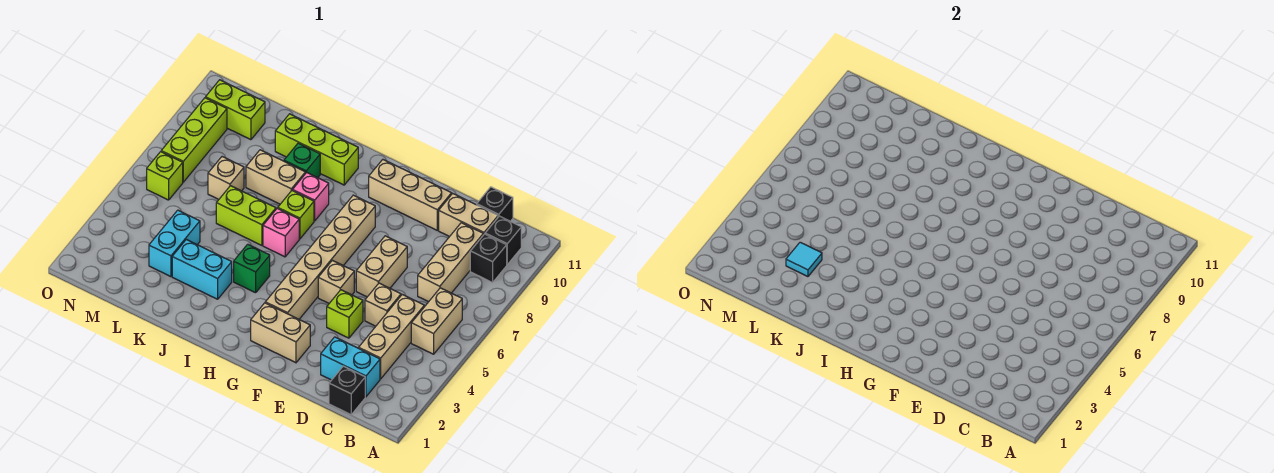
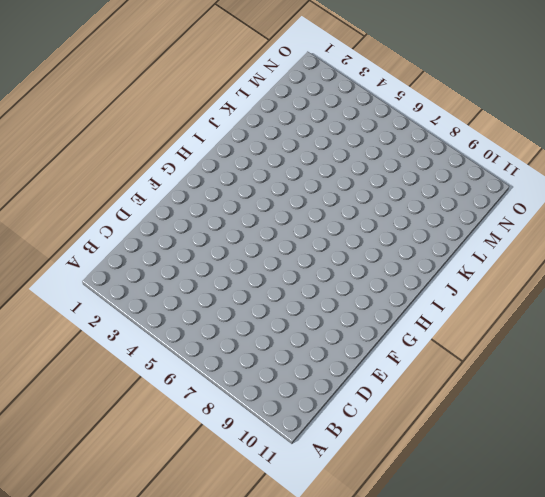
none -> tan 1x2 brick [411,288,462,354]
none -> black 1x1 brick [470,234,507,282]
none -> black 1x1 brick [485,216,521,264]
none -> black 1x1 brick [329,366,365,415]

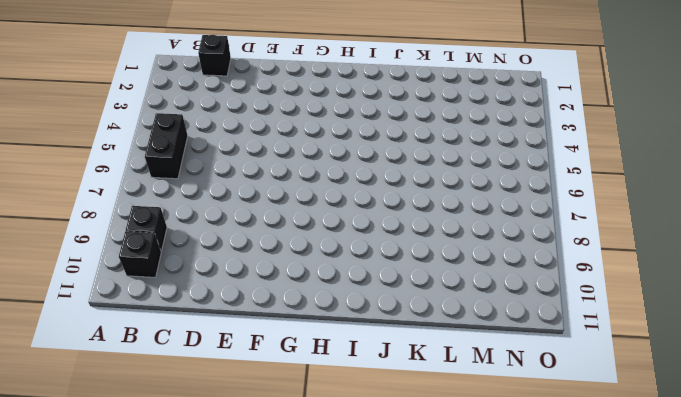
black 1x2 brick [145,113,188,179] -> tan 1x2 brick [411,288,462,354]
none -> cyan 1x2 brick [321,337,380,397]
none -> tan 1x3 brick [359,294,424,379]
none -> tan 1x3 brick [418,223,483,302]
none -> tan 1x2 brick [439,194,498,237]

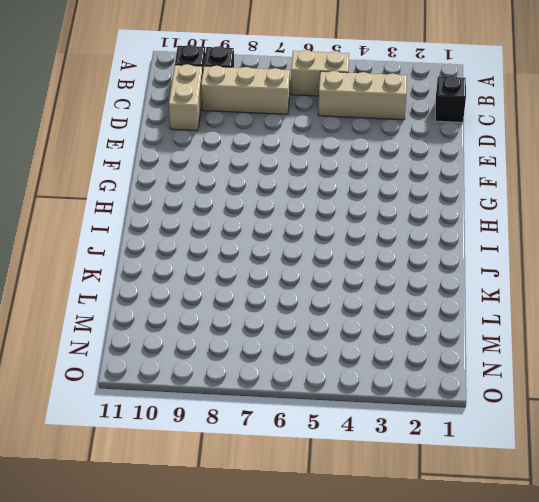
none -> cyan 1x2 brick [321,337,380,397]
none -> black 1x1 brick [477,187,513,221]
none -> tan 1x1 brick [365,283,401,326]
none -> lime 1x1 brick [327,290,363,338]

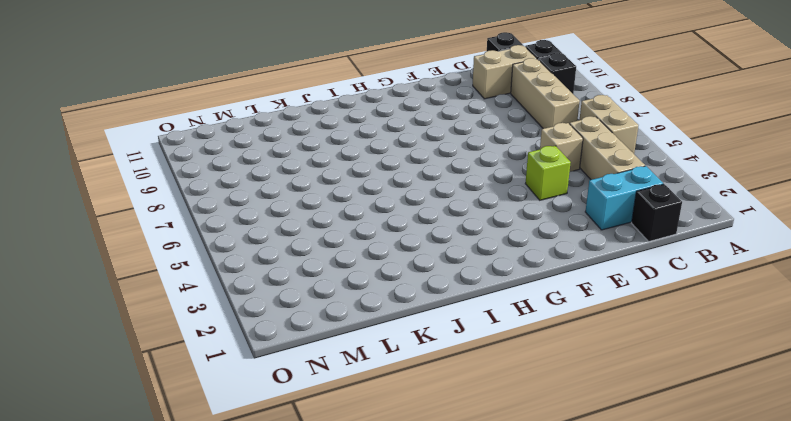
none -> tan 1x2 brick [356,236,407,297]
none -> tan 1x3 brick [369,160,452,230]
none -> tan 1x2 brick [251,303,310,363]
none -> tan 1x1 brick [318,260,354,303]

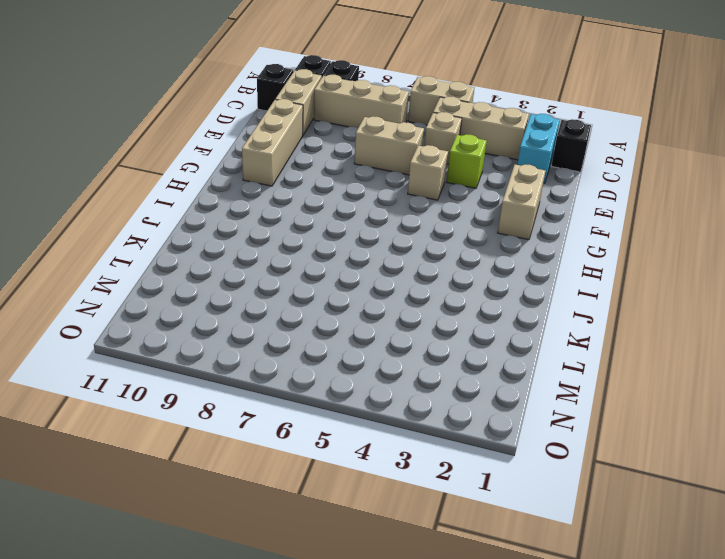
none -> tan 1x6 brick [265,195,375,319]
none -> green 1x1 brick [234,244,270,293]
none -> pink 1x1 brick [263,208,299,257]
none -> lime 1x1 brick [278,190,314,239]

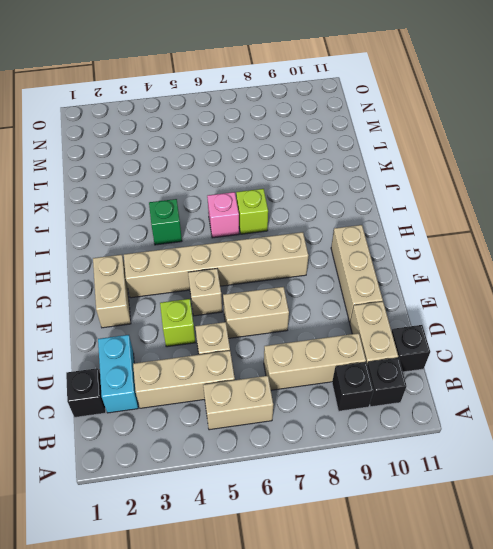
none -> pink 1x1 brick [293,173,329,221]
none -> lime 1x3 brick [275,114,358,185]
none -> cyan 1x2 brick [172,239,232,299]
none -> lime 1x2 brick [216,186,276,245]

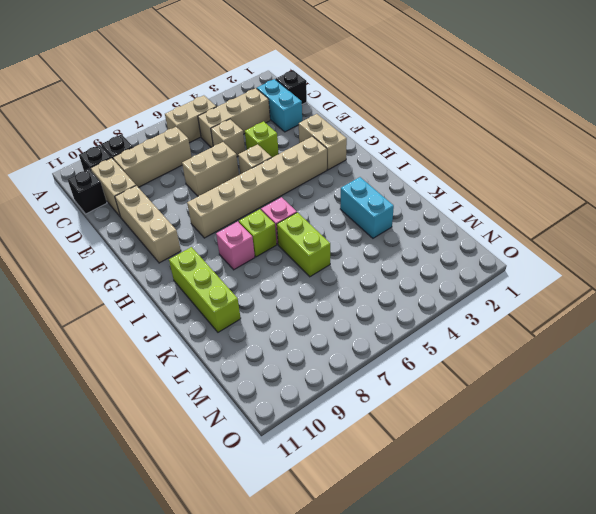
none -> green 1x1 brick [234,244,270,293]
none -> tan 1x2 brick [246,150,305,204]
none -> green 1x1 brick [284,143,320,178]
none -> cyan 1x2 brick [149,210,200,277]

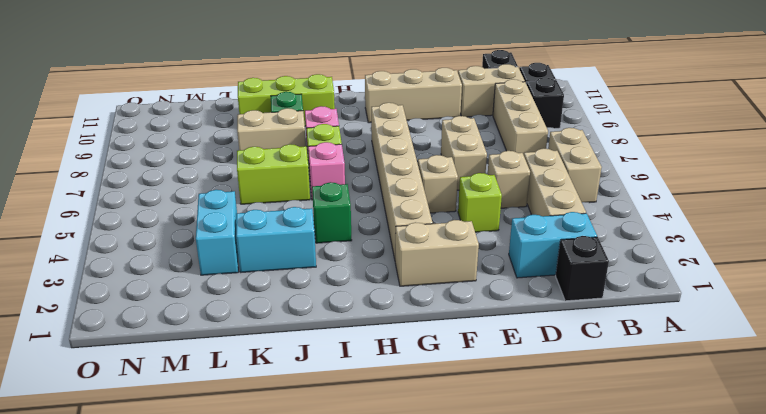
none -> tan 1x1 brick [208,157,244,199]
none -> lime 1x2 brick [206,80,265,140]
none -> lime 1x1 brick [147,152,183,200]
none -> lime 1x3 brick [161,98,227,182]

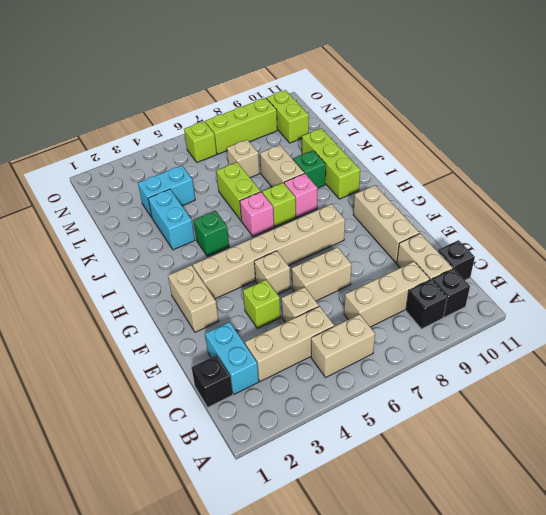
none -> cyan 1x1 tile [786,242,822,277]

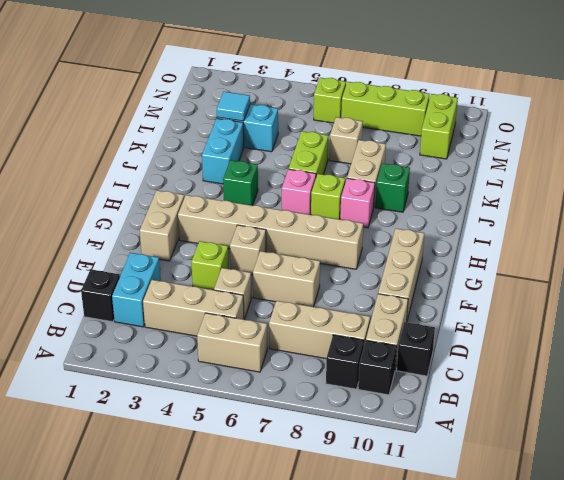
none -> lime 1x3 brick [275,114,358,185]

